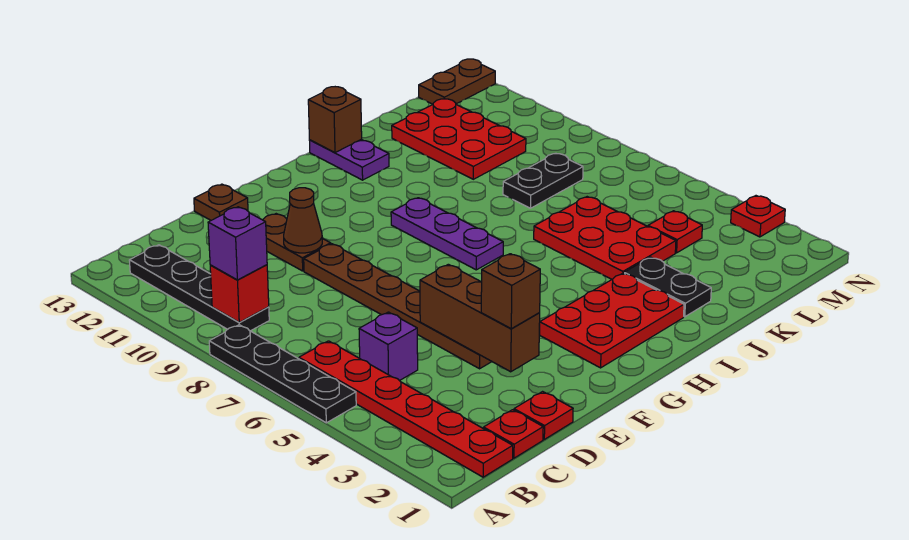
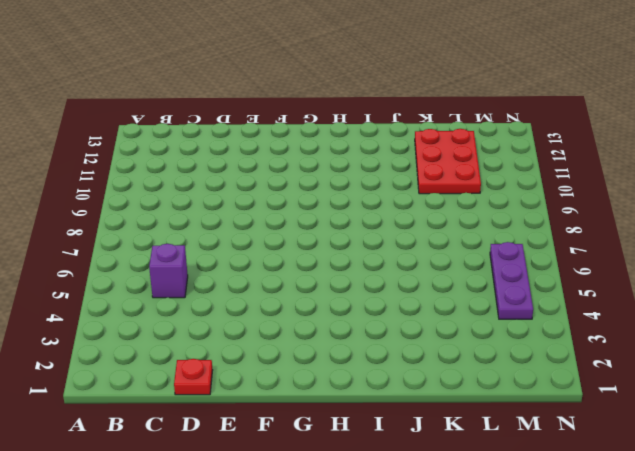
purple 1x3 plate [490,242,533,319] -> purple 1x3 plate moved to [391,198,503,270]
none -> black 1x4 plate [209,325,356,423]
none -> red 1x6 plate [299,341,513,477]
none -> black 1x4 plate [129,245,269,331]

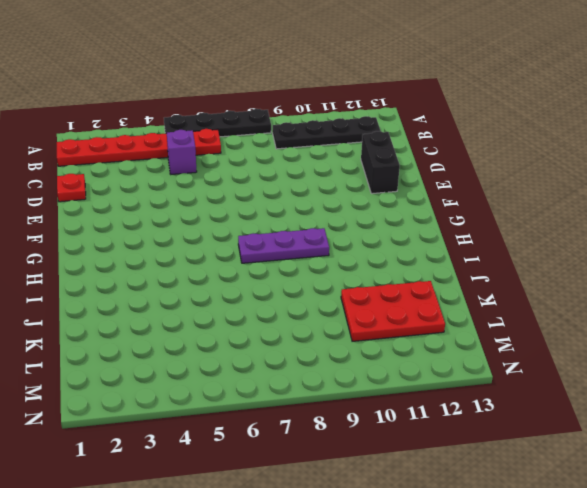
black 1x2 brick [361,131,400,194] -> none
none -> red 1x1 plate [484,410,543,458]
none -> brown 1x6 plate [304,244,492,369]
none -> brown 1x2 plate [263,214,331,271]

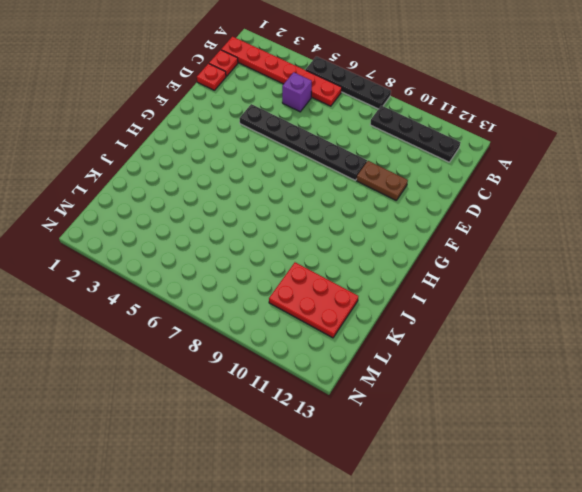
black 1x6 plate [239,104,367,180] -> brown 1x6 plate [304,244,492,369]
none -> brown 1x1 plate [194,184,248,220]
none -> red 2x3 plate [539,273,684,368]
none -> purple 1x3 plate [391,198,503,270]

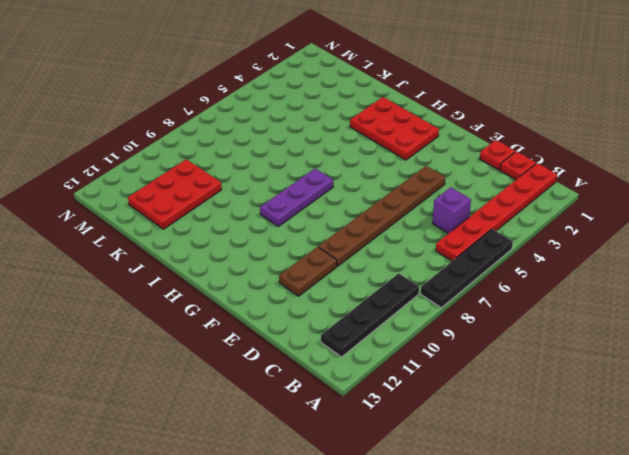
none -> brown 1x1 plate [194,184,248,220]
none -> purple 1x2 plate [309,139,389,180]
none -> black 1x2 plate [624,257,711,317]

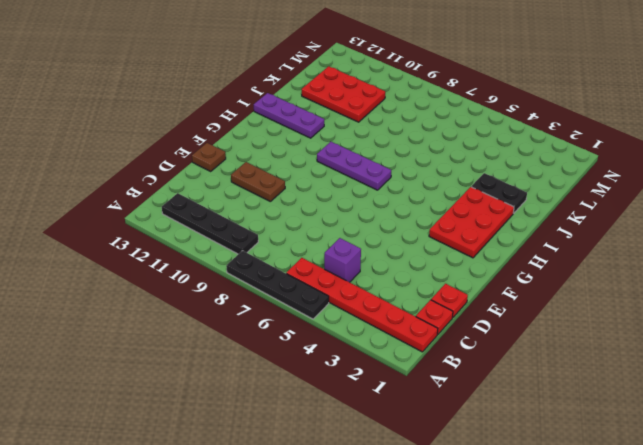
purple 1x3 plate [254,93,324,138] -> purple 1x2 plate [309,139,389,180]
none -> brown 1x6 plate [304,244,492,369]
none -> red 2x3 plate [534,197,676,279]
none -> black 1x2 plate [503,153,583,208]

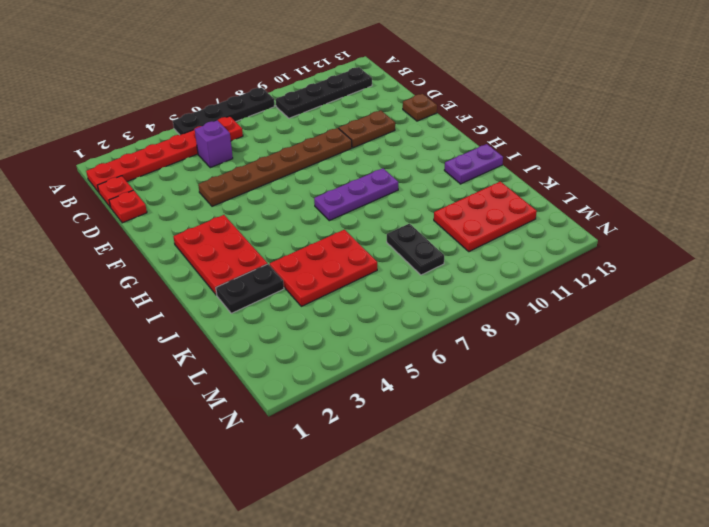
none -> red 1x1 plate [648,211,702,253]
none -> brown 1x2 plate [419,59,495,104]
none -> red 1x1 plate [731,196,785,237]

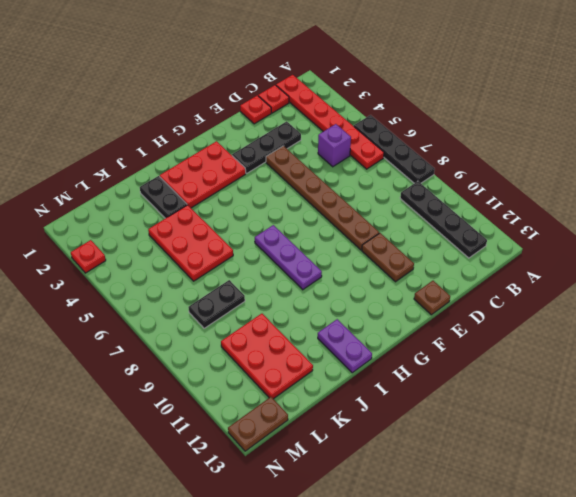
black 1x3 plate [232,121,301,173] -> none
none -> red 1x1 plate [648,211,702,253]
none -> red 1x1 brick [210,265,269,322]
none -> brown 1x3 brick [420,264,540,372]

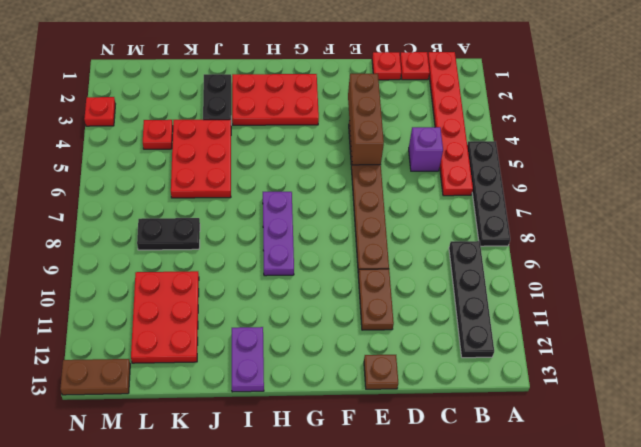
none -> red 1x1 brick [210,265,269,322]
none -> brown 1x1 cone [284,188,322,253]
none -> brown 1x1 brick [308,87,362,153]

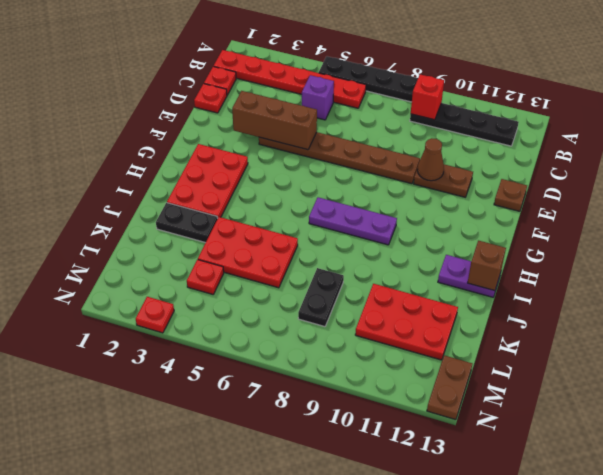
none -> purple 1x1 brick [208,207,267,280]
none -> brown 1x1 brick [481,254,540,329]

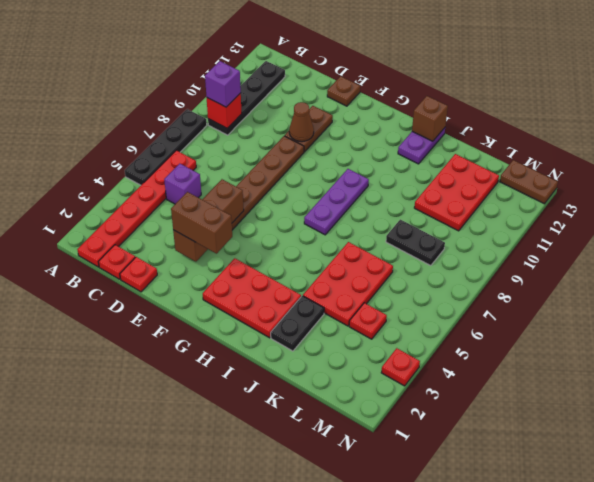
brown 1x2 brick [171,192,232,254] -> brown 1x1 brick [481,254,540,329]

